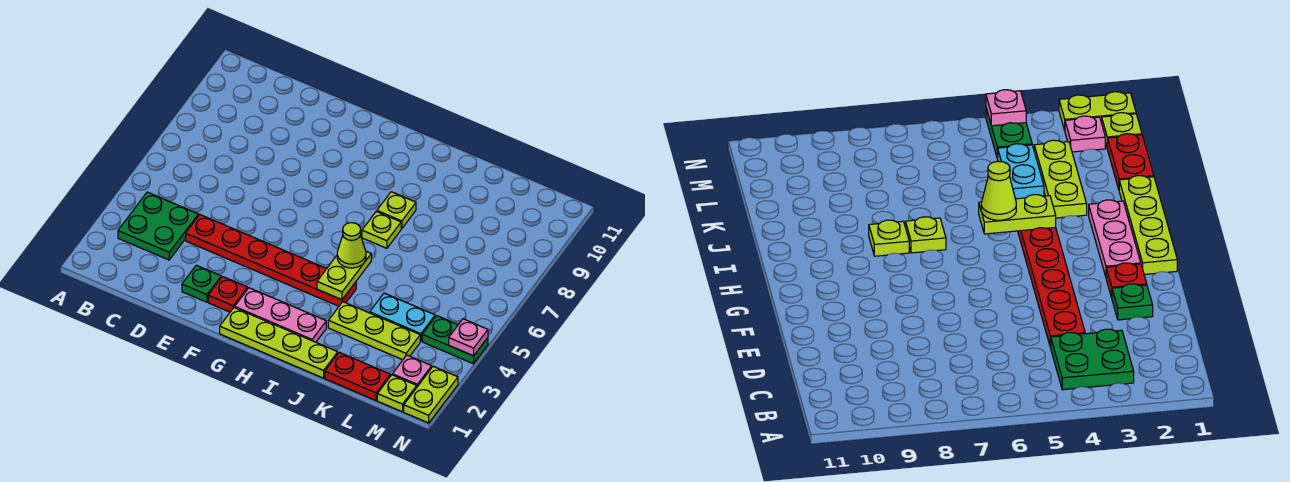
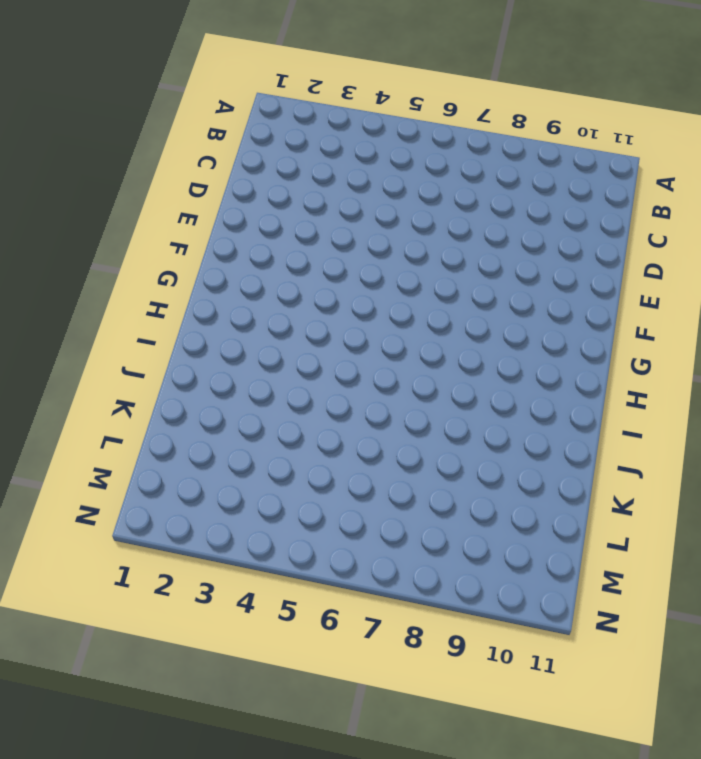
none -> green 2x2 plate [118,192,199,260]
none -> red 1x6 plate [186,215,356,306]
none -> green 1x1 plate [182,265,221,302]

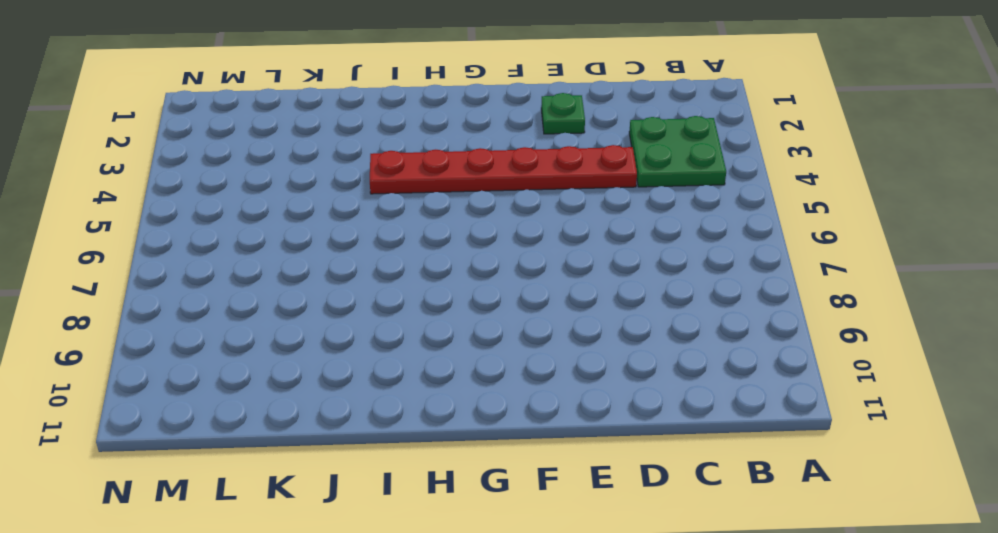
none -> red 1x1 plate [208,277,248,312]
none -> lime 1x4 plate [220,308,338,378]
none -> pink 1x3 plate [235,288,326,342]

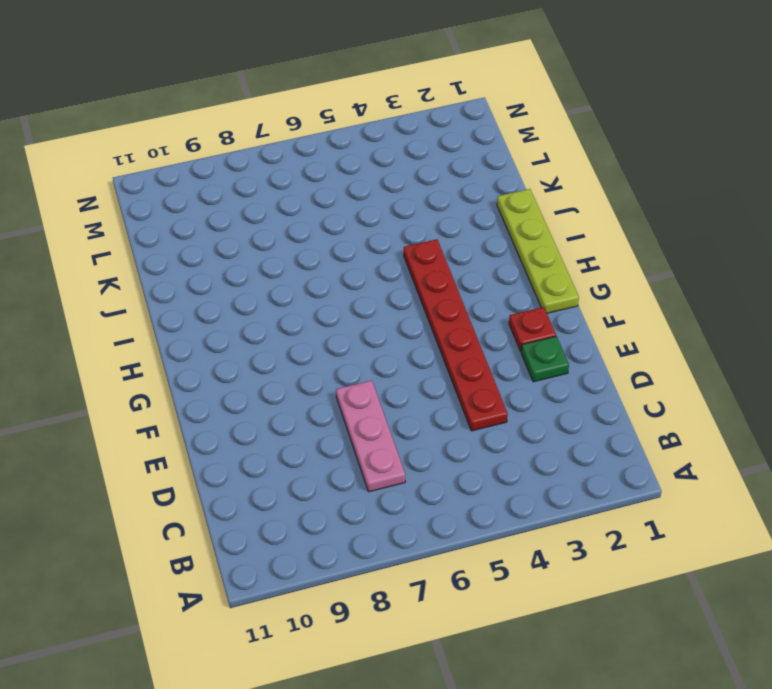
pink 1x3 plate [336,381,405,492] -> pink 1x3 plate moved to [235,288,326,342]
none -> green 2x2 plate [118,192,199,260]
none -> lime 1x1 plate [362,211,401,248]
none -> lime 1x1 plate [377,192,416,229]

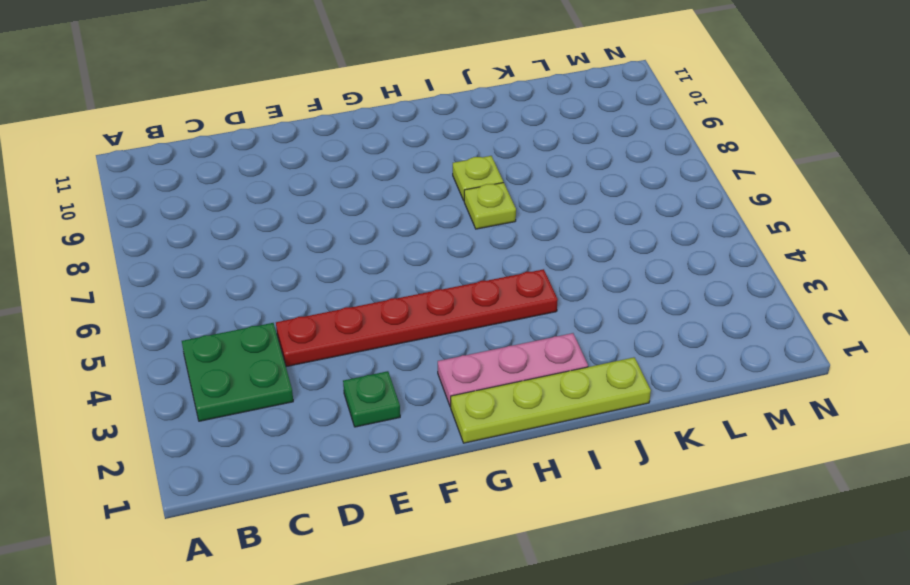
none -> red 1x1 plate [208,277,248,312]
none -> lime 1x3 plate [328,302,420,360]
none -> red 1x2 plate [325,352,390,400]

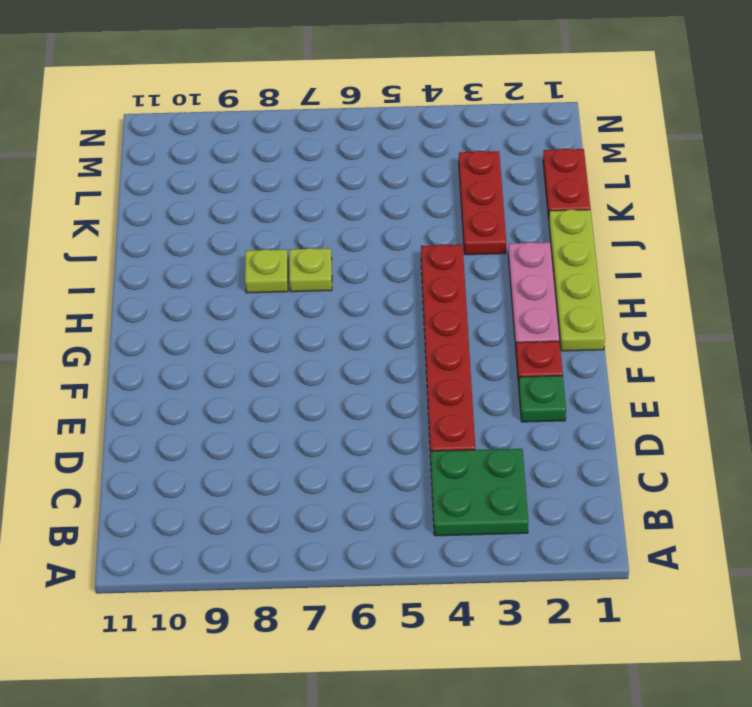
red 1x3 plate [459,151,506,255] -> lime 1x3 plate [328,302,420,360]
none -> cyan 1x2 plate [370,293,435,341]
none -> lime 1x1 plate [377,375,417,412]
none -> pink 1x1 plate [392,355,432,387]

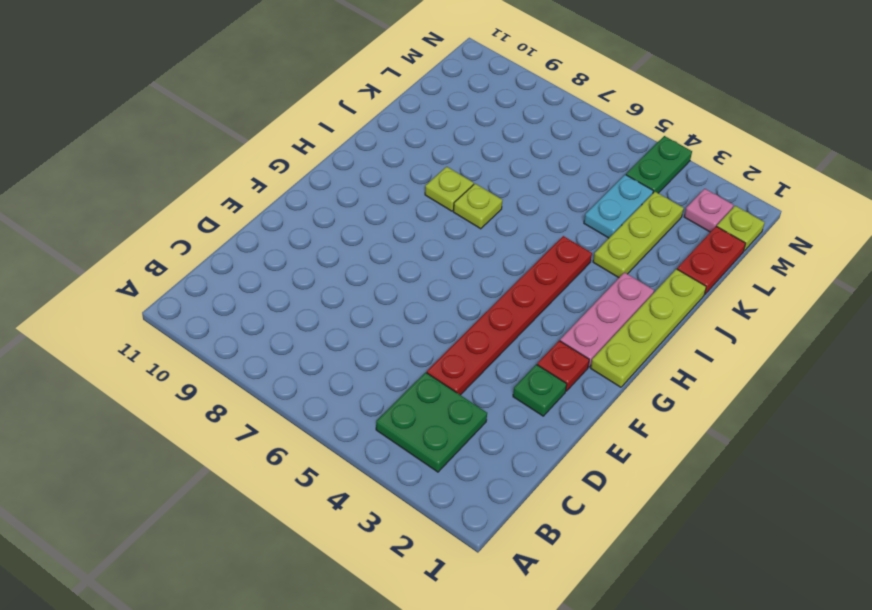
none -> lime 1x2 plate [404,366,458,423]
none -> lime 1x2 plate [317,251,371,300]
none -> pink 1x1 plate [449,319,488,356]

